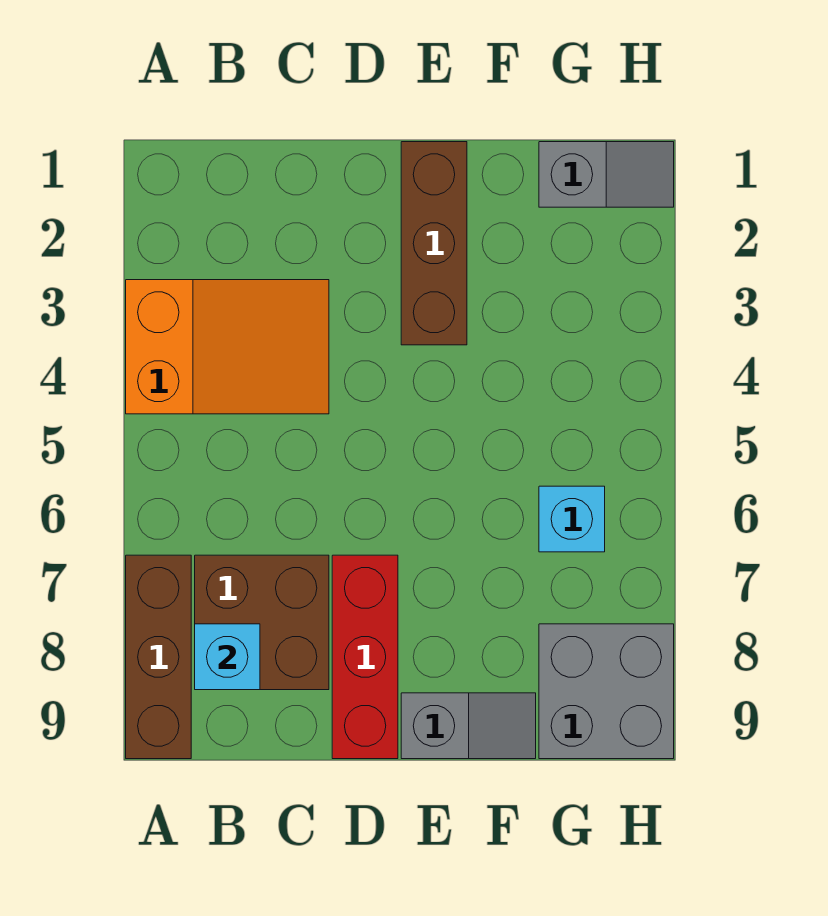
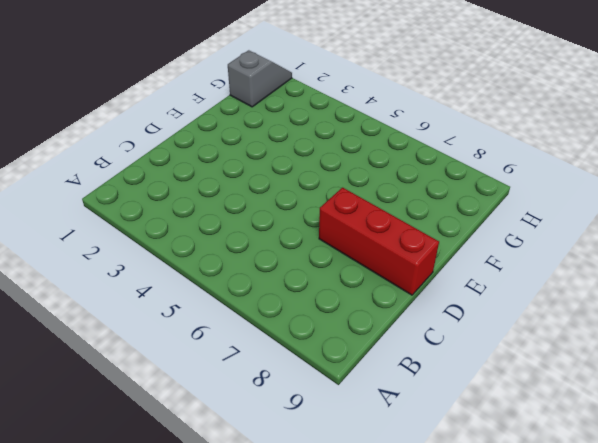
none -> orange 2x3 slope [126,280,329,414]
none -> brown 1x3 brick [126,555,191,759]

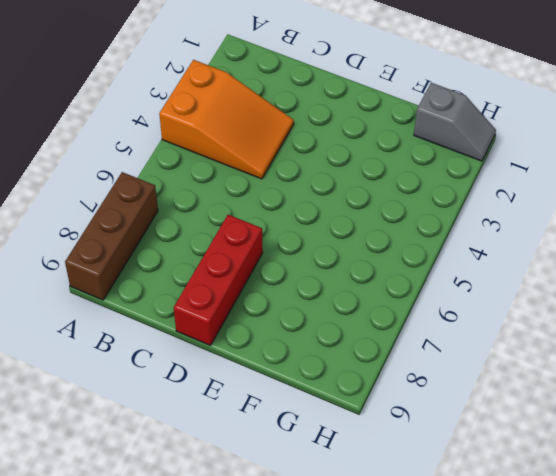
none -> brown 2x2 brick [195,555,329,690]
none -> brown 1x3 brick [401,142,467,345]

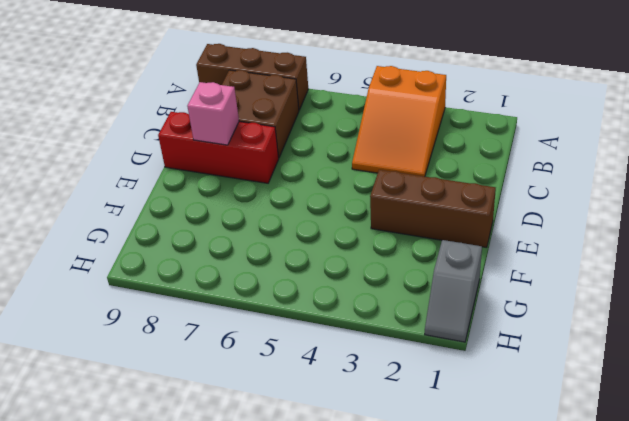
pink 1x1 brick [187,82,239,145] -> none
none -> grey 1x2 slope [401,693,536,759]
none -> cyan 1x1 brick [539,486,605,552]

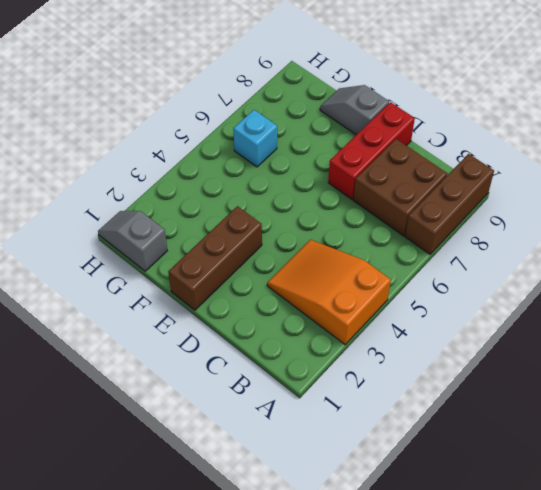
none -> grey 2x2 brick [539,624,674,759]
none -> cyan 1x1 brick [195,624,260,690]

